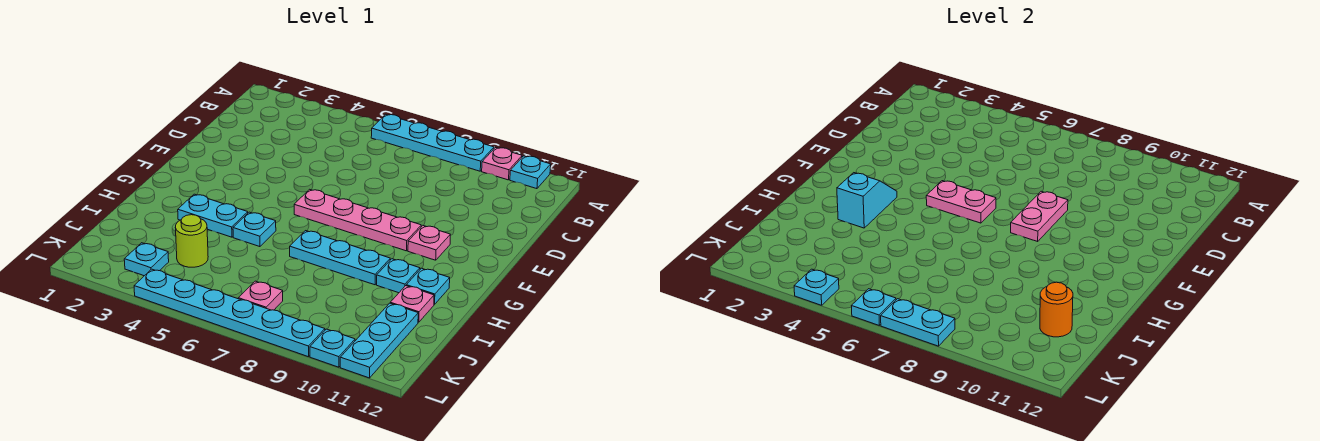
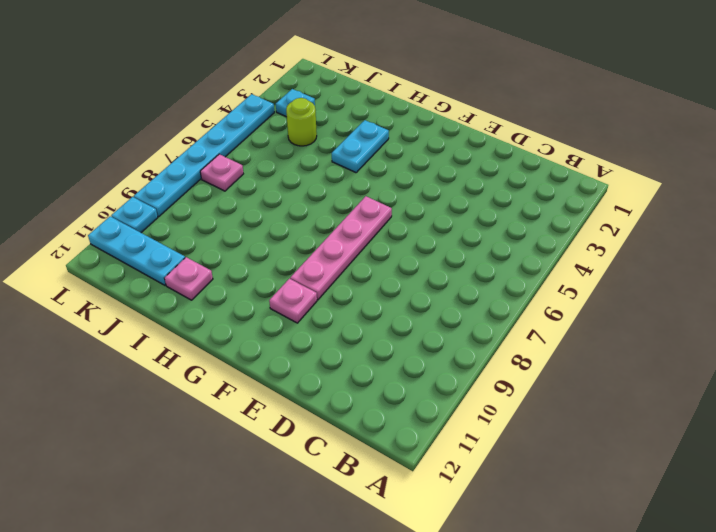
none -> cyan 1x4 plate [371,114,494,171]
none -> pink 1x1 plate [482,148,522,180]
none -> cyan 1x1 plate [510,156,551,189]

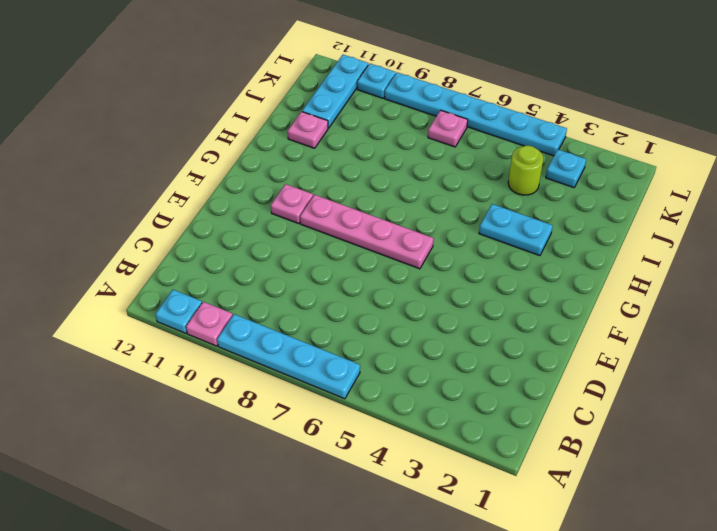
none -> cyan 1x1 plate [233,212,276,247]
none -> cyan 1x3 plate [290,231,390,285]
none -> cyan 1x1 plate [377,259,420,293]

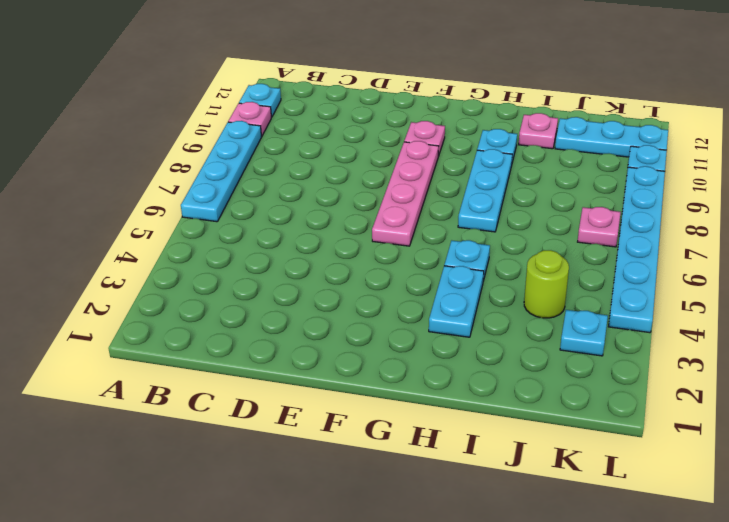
none -> cyan 1x1 plate [406,268,450,305]
none -> pink 1x2 plate [1011,191,1068,241]
none -> pink 1x2 plate [926,181,996,223]

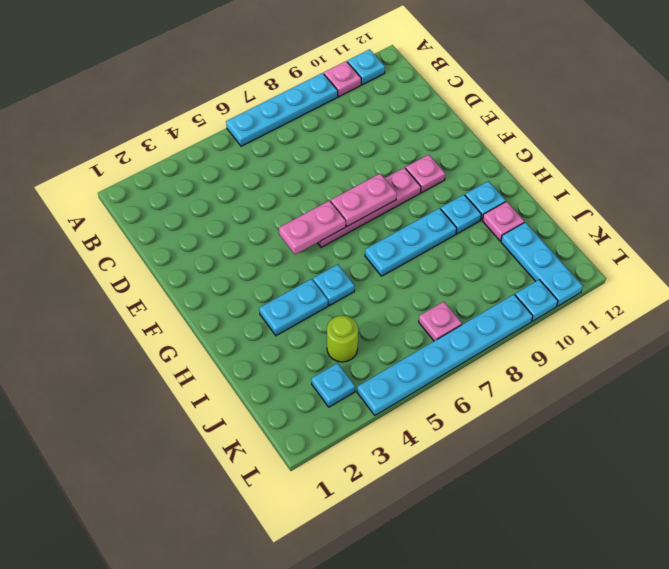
pink 1x2 plate [331,174,397,226] -> pink 1x2 plate turned to [1011,191,1068,241]
none -> cyan 1x2 slope [837,173,897,228]
none -> orange 1x1 round brick [1040,282,1073,337]
none -> cyan 1x1 plate [794,269,839,305]

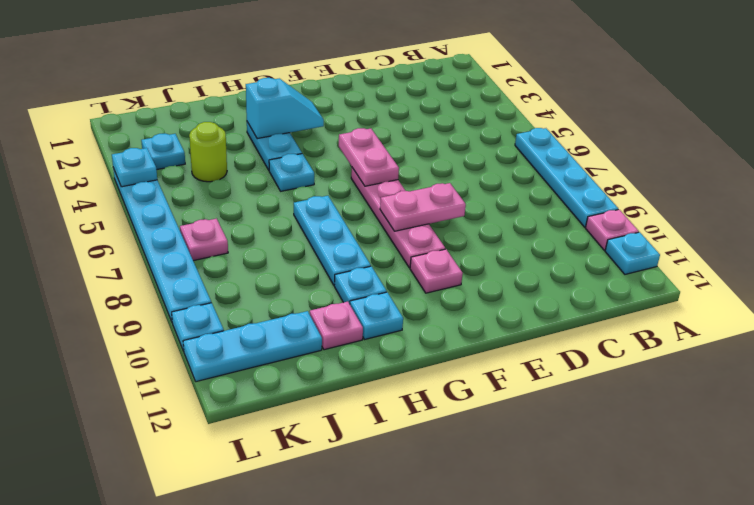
none -> orange 1x1 round brick [1040,282,1073,337]
none -> cyan 1x1 plate [852,289,896,326]
none -> cyan 1x2 plate [881,299,955,346]

